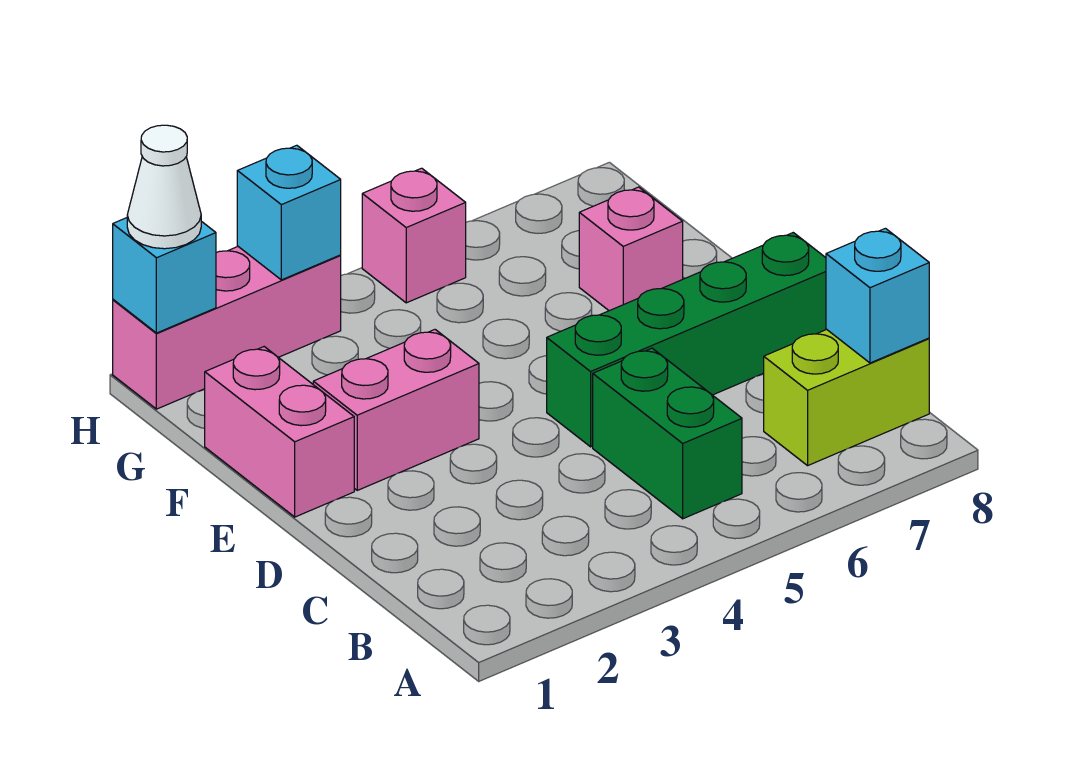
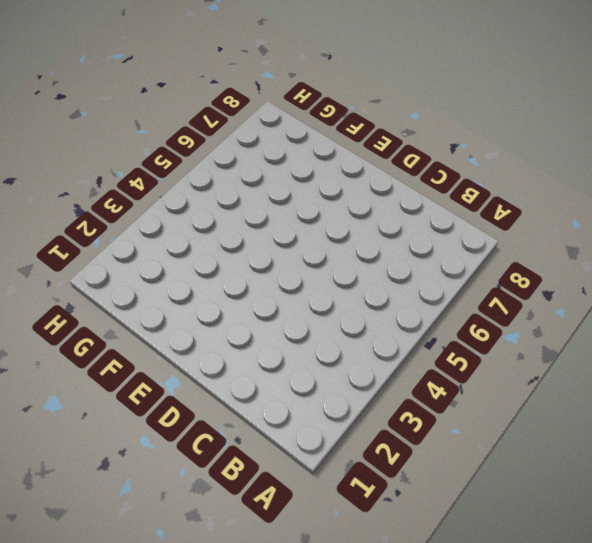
none -> green 1x2 brick [593,348,742,519]
none -> lime 1x2 brick [764,329,929,466]
none -> green 1x4 brick [547,233,826,447]

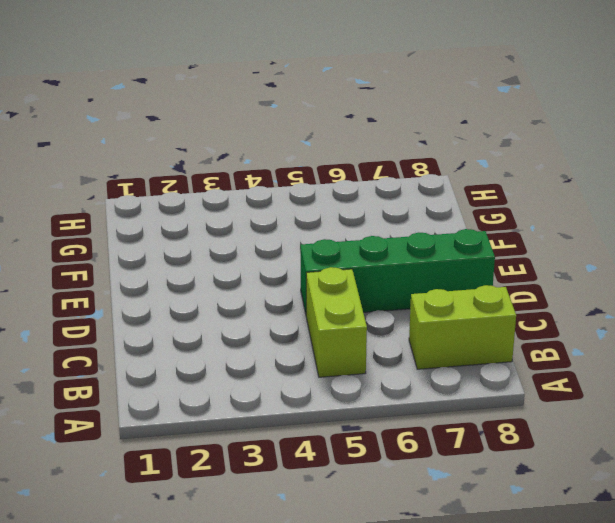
lime 1x2 brick [306,267,367,377] -> green 1x2 brick [593,348,742,519]
none -> pink 1x2 brick [205,347,354,517]
none -> pink 1x2 brick [313,330,479,490]
none -> pink 1x1 brick [579,187,683,311]

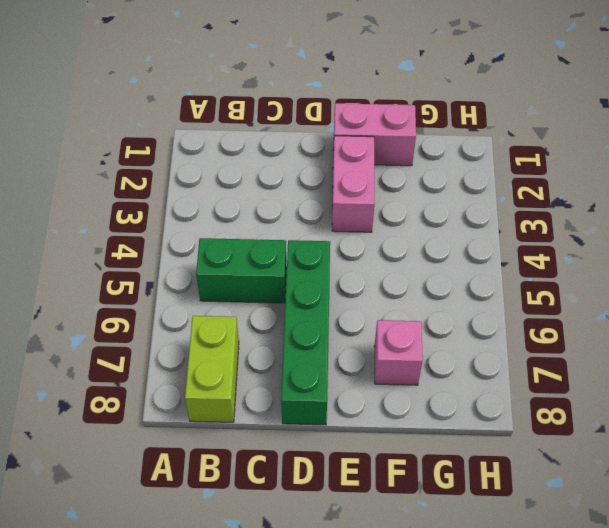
none -> pink 1x3 brick [113,247,341,409]
none -> pink 1x1 brick [362,168,466,303]
none -> cyan 1x1 brick [826,228,929,363]

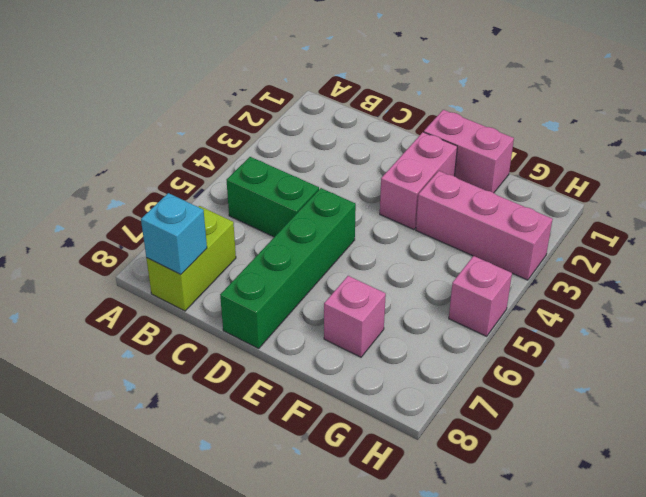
pink 1x3 brick [416,171,553,280] -> pink 1x3 brick turned to [113,247,341,409]
none -> cyan 1x1 brick [113,218,216,333]
none -> cyan 1x1 brick [237,145,341,280]
none -> white 1x1 cone [127,125,201,249]

